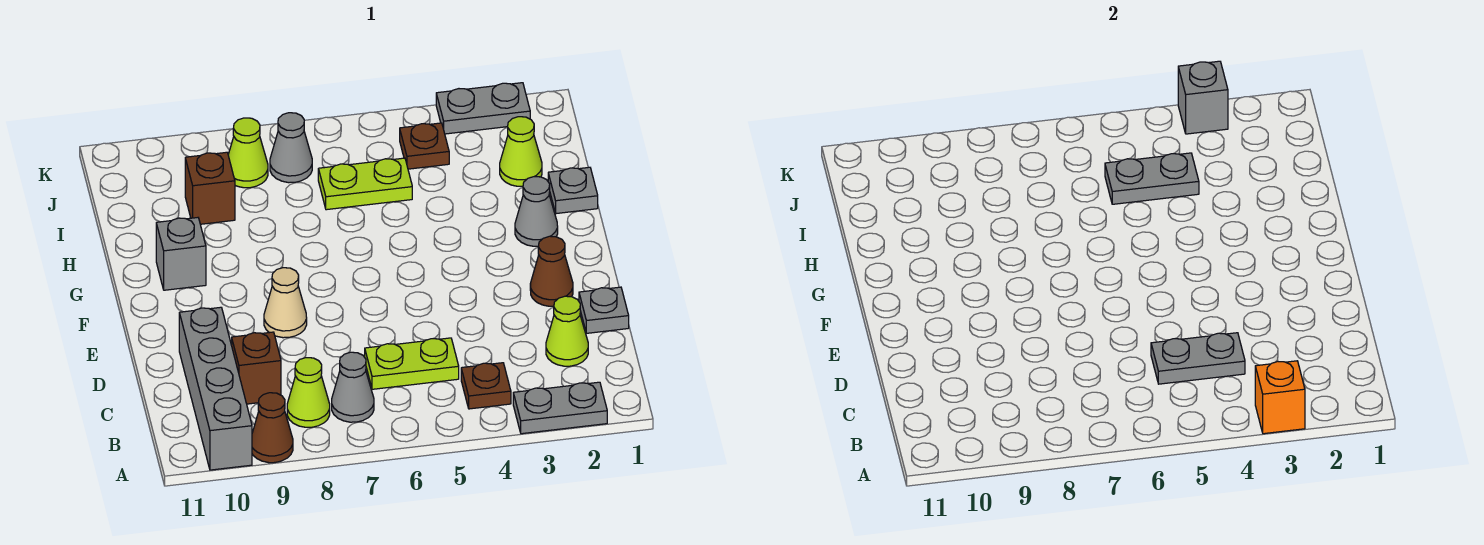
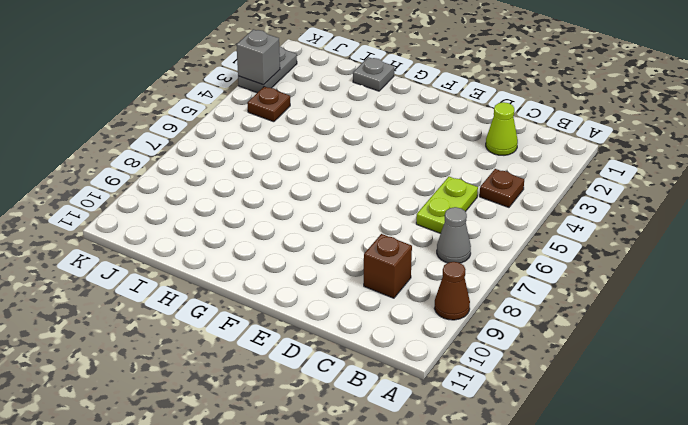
none -> grey 1x2 plate [513,382,607,434]
none -> grey 1x4 brick [179,307,252,470]
none -> lime 1x1 cone [287,358,330,427]

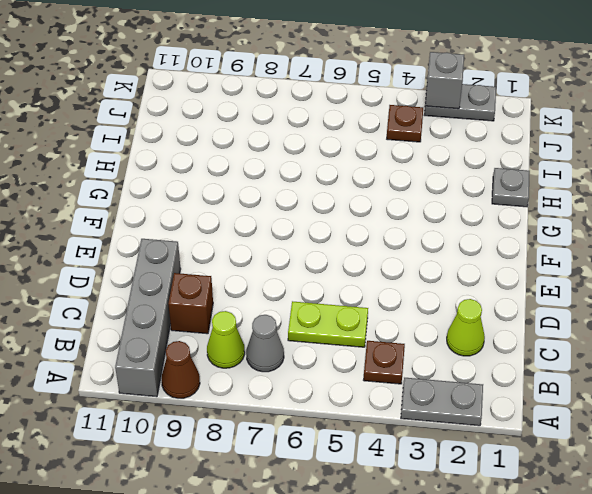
none -> grey 1x1 plate [579,287,629,333]
none -> brown 1x1 cone [530,236,573,306]
none -> tan 1x1 cone [264,268,307,338]

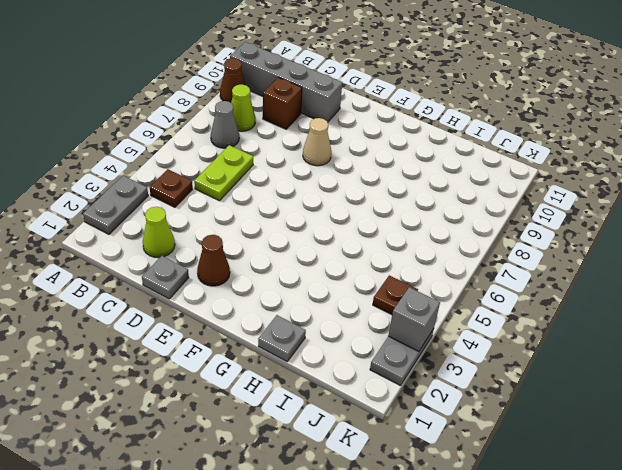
none -> grey 1x1 cone [515,177,558,246]
none -> grey 1x1 brick [156,218,206,290]
none -> lime 1x1 cone [500,117,542,186]

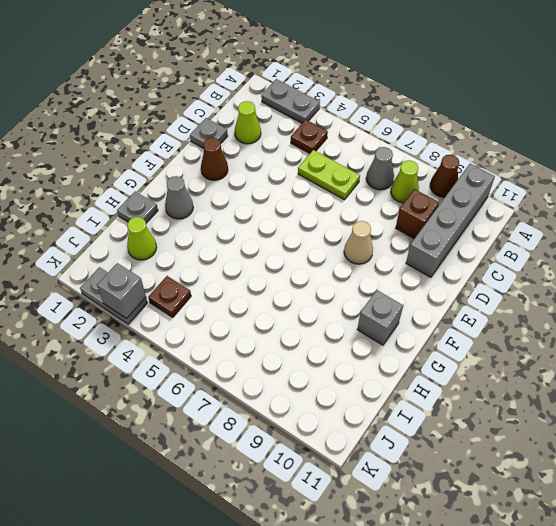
none -> lime 1x2 plate [318,158,412,210]
none -> brown 1x1 brick [185,152,235,224]
none -> grey 1x1 cone [270,113,312,183]

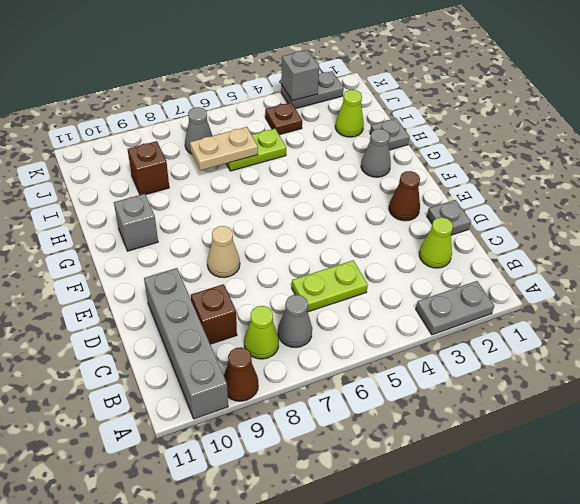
tan 1x2 plate [190,127,258,170] -> none
none -> brown 1x1 plate [461,363,511,409]
none -> lime 1x1 cone [228,118,268,188]
none -> orange 1x1 brick [1255,361,1305,434]

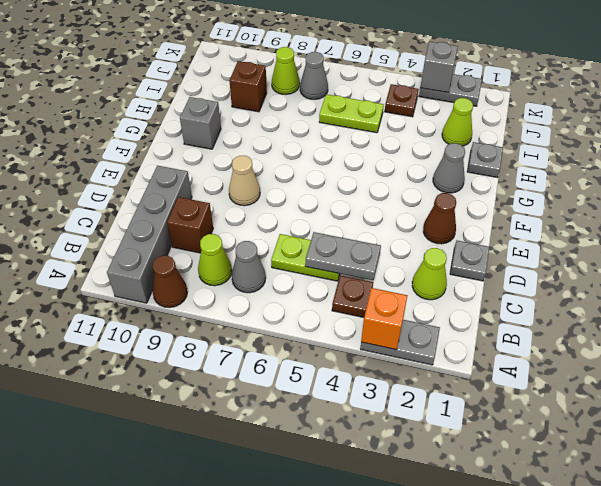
none -> grey 1x2 plate [1105,153,1199,204]

